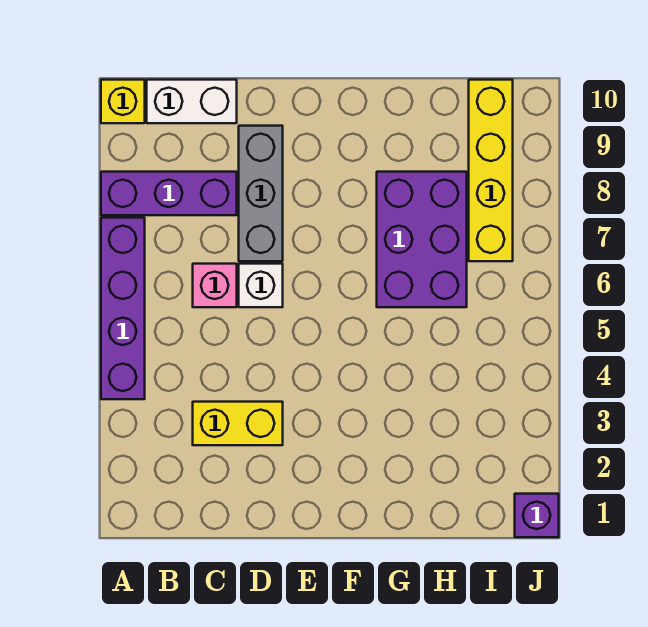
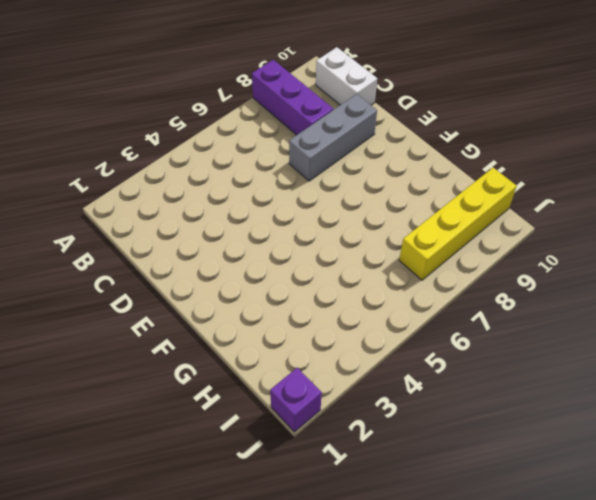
none -> purple 1x4 brick [101,218,145,399]
none -> yellow 1x1 brick [101,80,145,123]

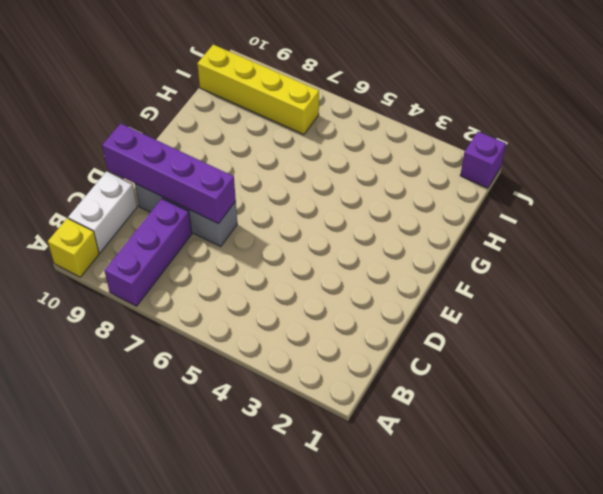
purple 1x4 brick [102,124,236,224] -> purple 1x4 brick moved to [101,218,145,399]
none -> yellow 1x2 brick [193,402,283,445]
none -> pink 1x1 brick [193,264,237,307]

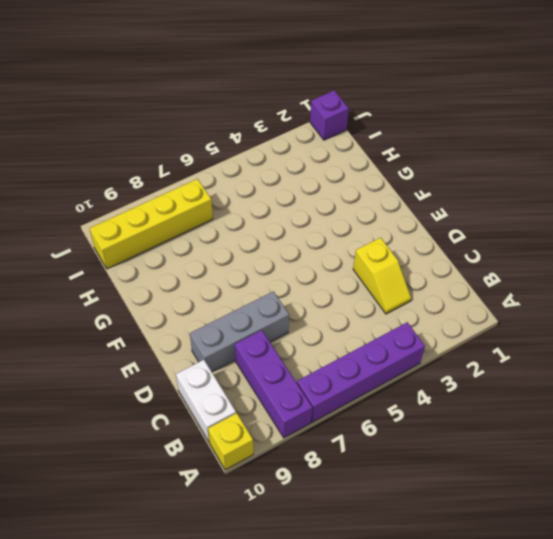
yellow 1x2 slope [353,238,411,314] -> yellow 1x2 brick [193,402,283,445]
none -> pink 1x1 brick [193,264,237,307]
none -> white 1x1 brick [239,264,283,307]

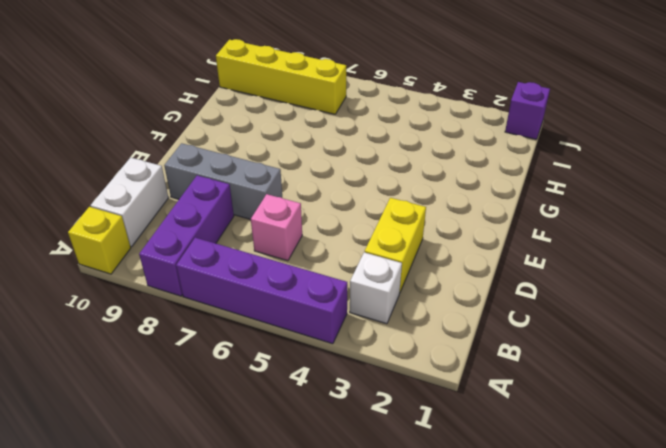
white 1x1 brick [350,252,402,324] -> white 1x1 brick moved to [239,264,283,307]
none -> purple 2x3 brick [377,172,467,307]

